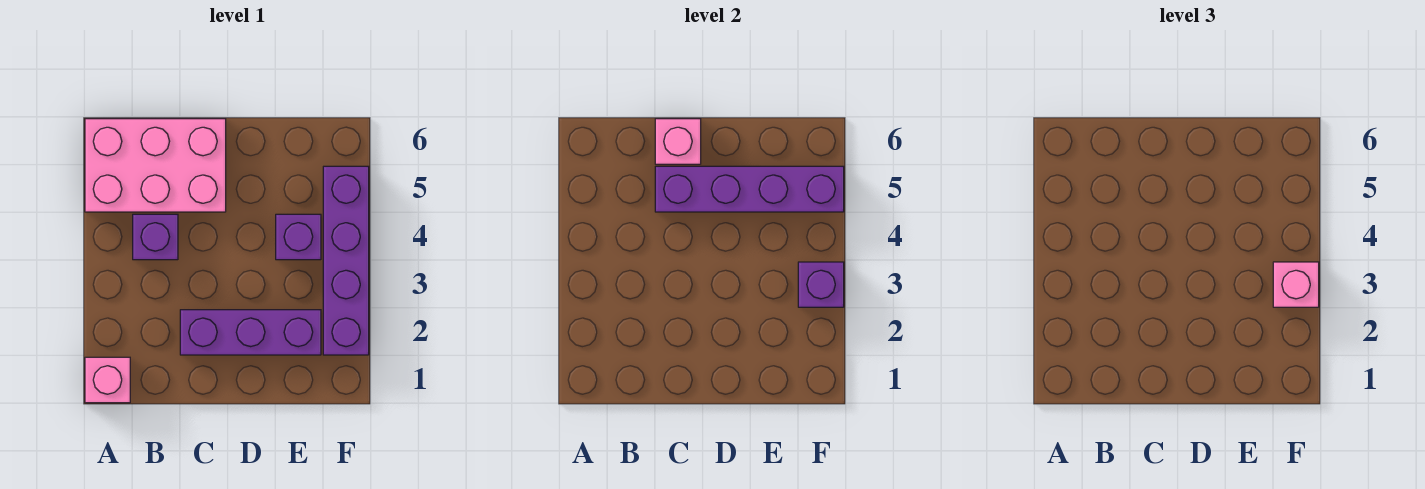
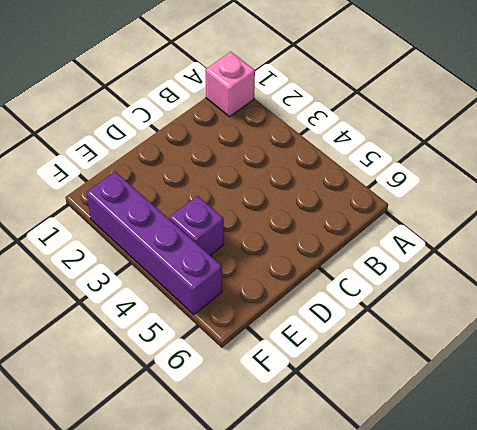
none -> pink 2x3 brick [85,119,226,212]
none -> purple 1x1 brick [133,214,178,260]

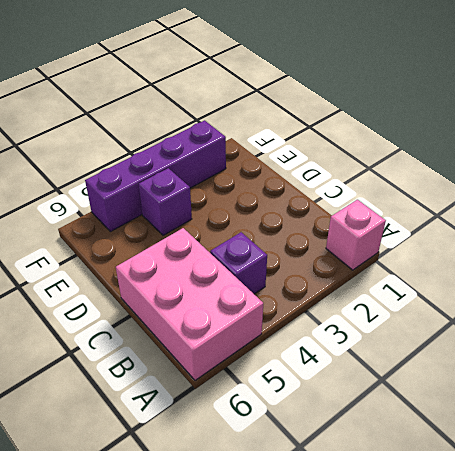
none -> purple 1x3 brick [180,310,321,355]
none -> purple 1x4 brick [655,166,844,212]

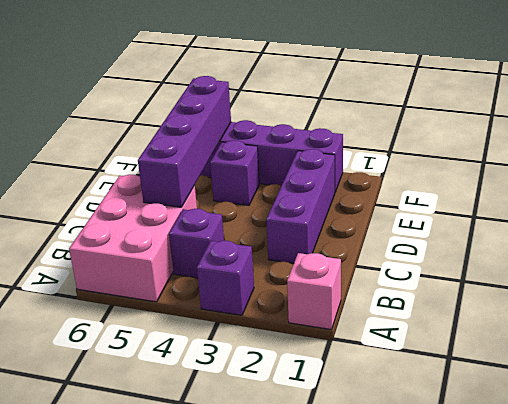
purple 1x1 brick [197,241,254,315] -> purple 1x1 brick moved to [798,262,844,307]
none -> pink 1x1 brick [655,119,701,164]
none -> pink 1x1 brick [1273,262,1319,307]

